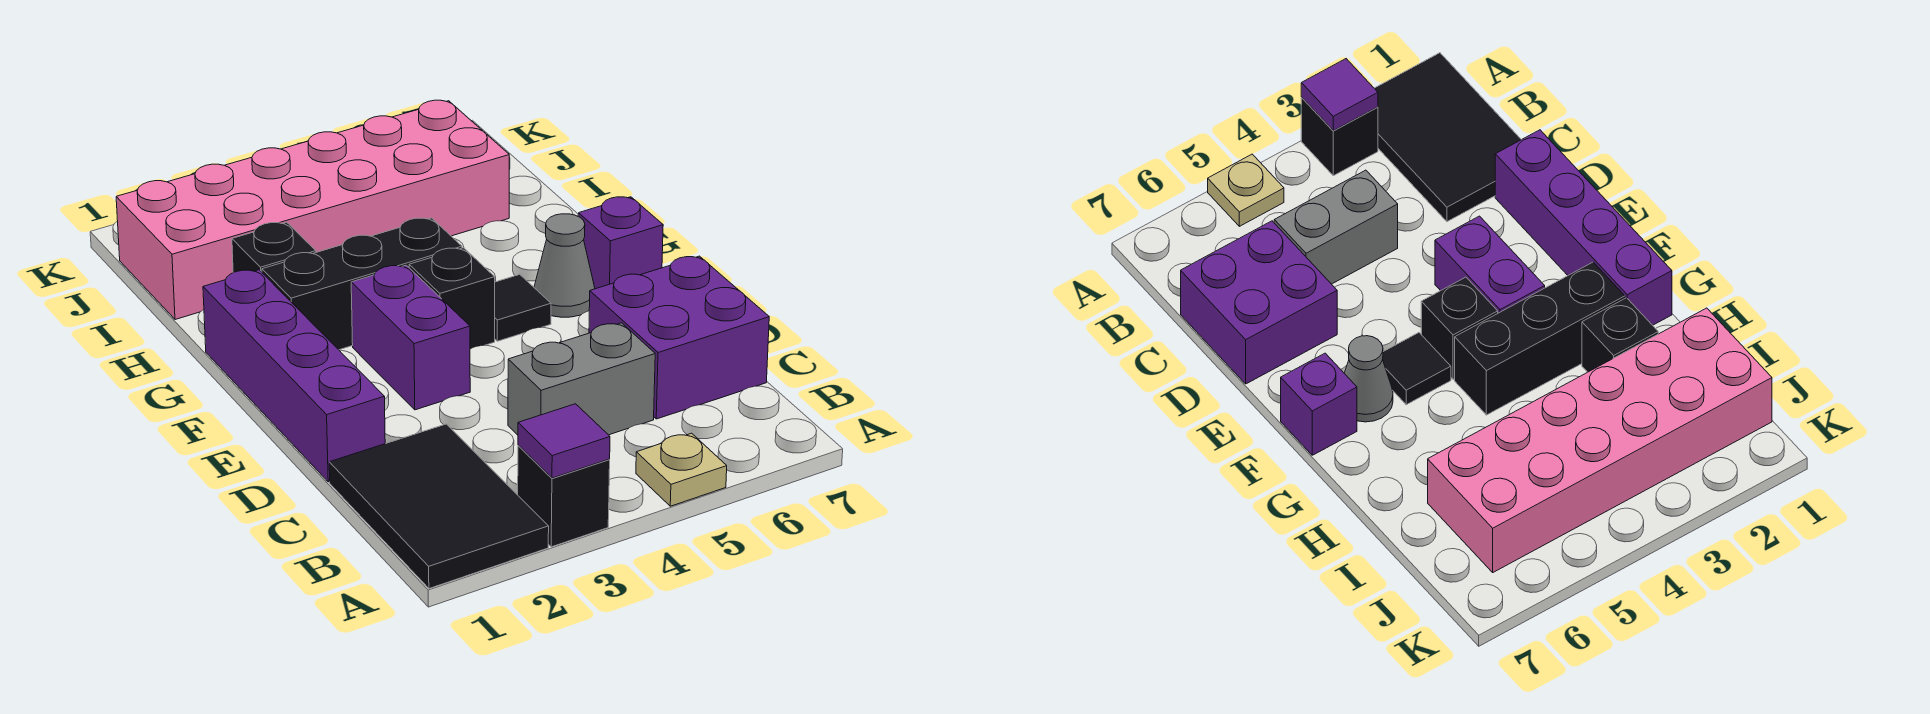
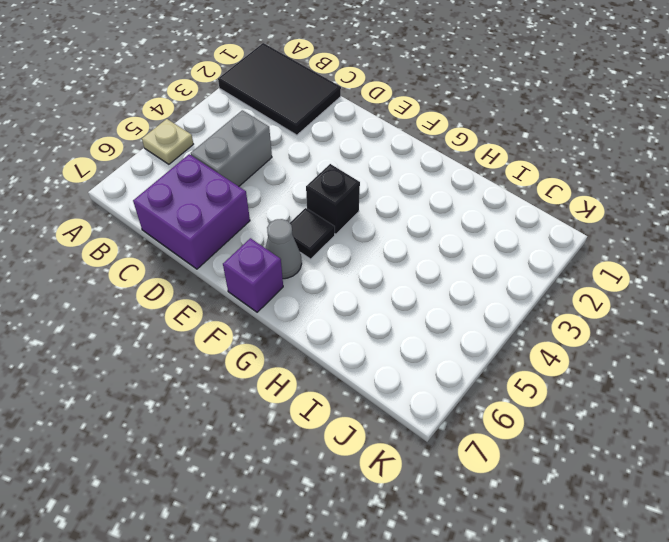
none -> black 1x1 brick [518,445,610,547]
none -> purple 1x4 brick [203,270,385,482]
none -> purple 1x2 brick [351,265,470,410]

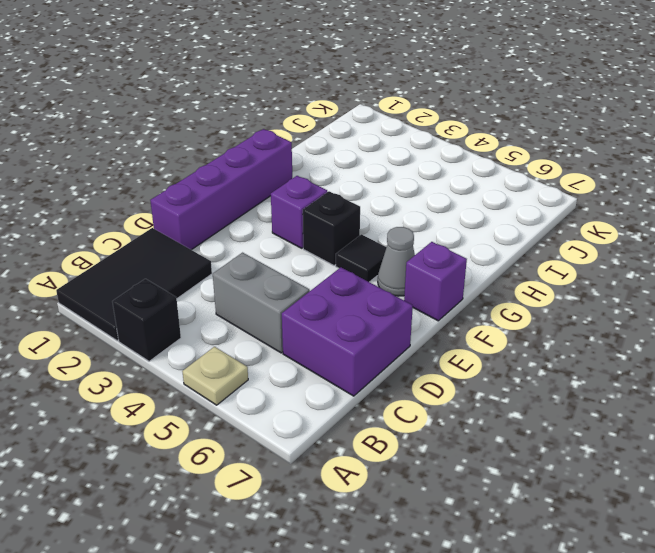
purple 1x1 brick [271,176,327,248] -> purple 1x2 brick [351,265,470,410]
none -> black 1x3 brick [262,218,462,350]
none -> black 1x1 brick [232,222,316,273]
none -> pink 2x6 brick [116,100,509,320]

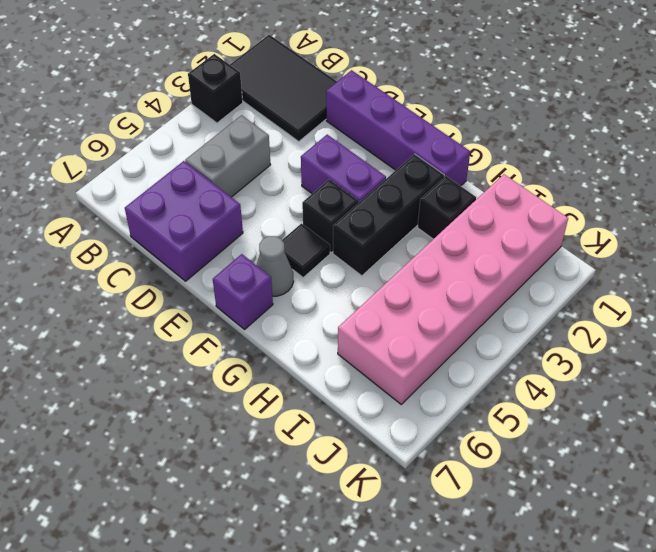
none -> tan 1x1 plate [636,433,727,506]
none -> purple 1x1 tile [518,404,610,478]

